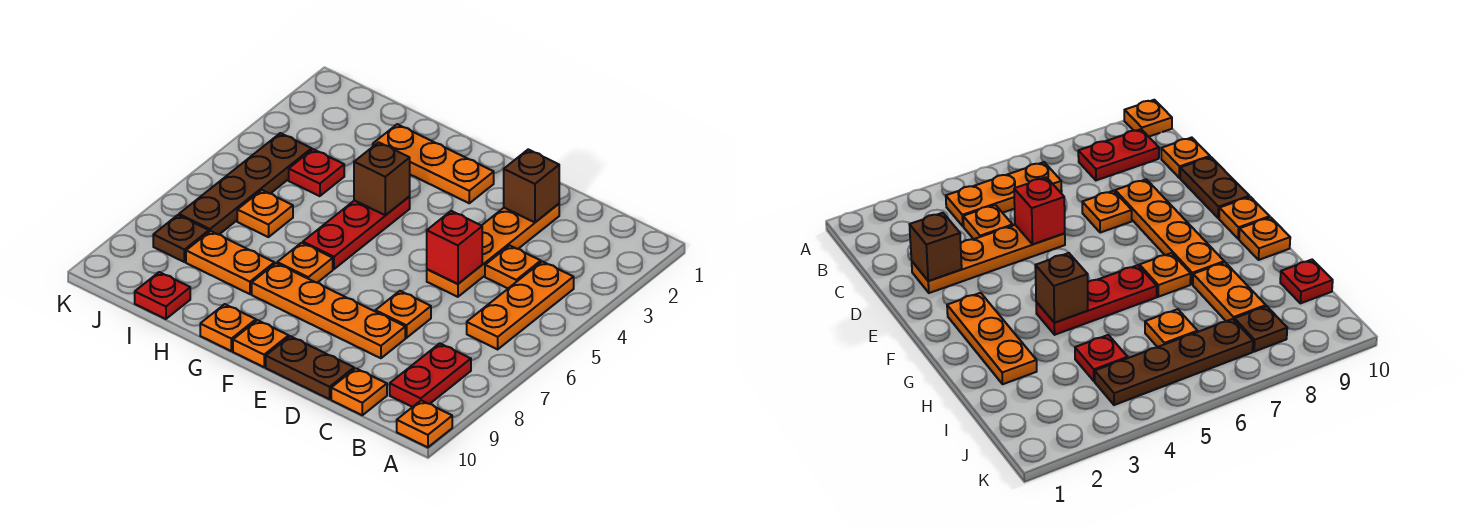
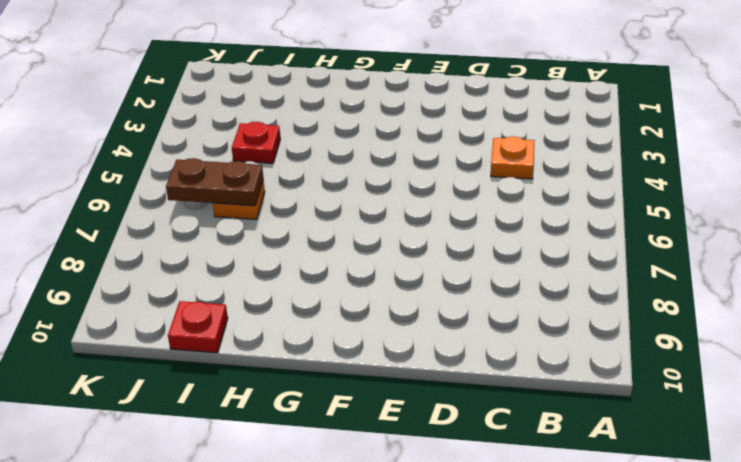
brown 1x2 plate [166,158,263,206] -> brown 1x2 plate moved to [266,336,354,399]
none -> orange 1x1 plate [397,400,452,447]
none -> orange 1x3 plate [467,261,574,349]
none -> red 1x2 plate [390,343,471,407]

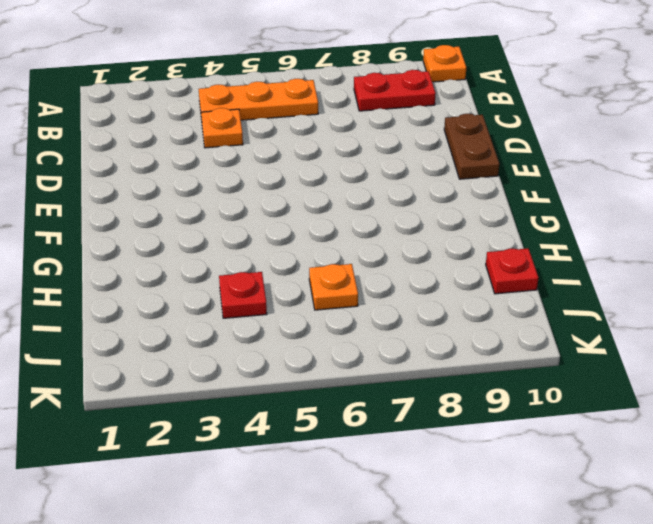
none -> orange 1x1 plate [331,368,387,415]
none -> orange 1x4 plate [427,204,559,297]
none -> orange 1x1 plate [375,291,431,338]

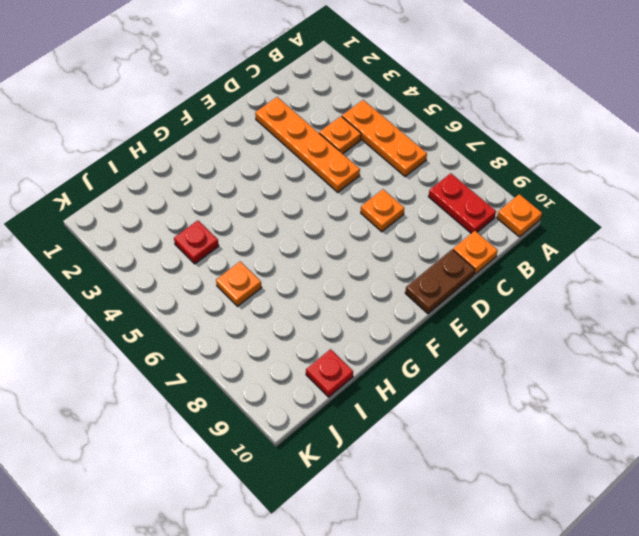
none -> orange 1x4 plate [252,263,405,358]
none -> orange 1x3 plate [373,124,494,203]
none -> orange 1x1 plate [233,320,289,367]

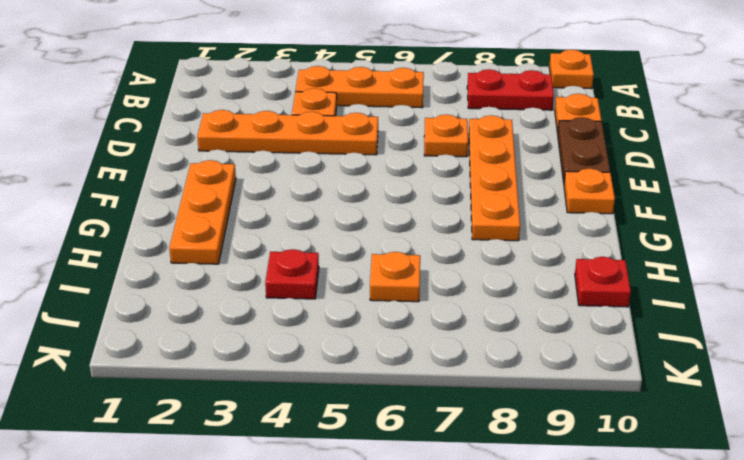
none -> red 1x3 plate [303,196,410,269]
none -> orange 1x1 plate [277,243,333,283]
none -> orange 1x1 plate [200,304,256,351]

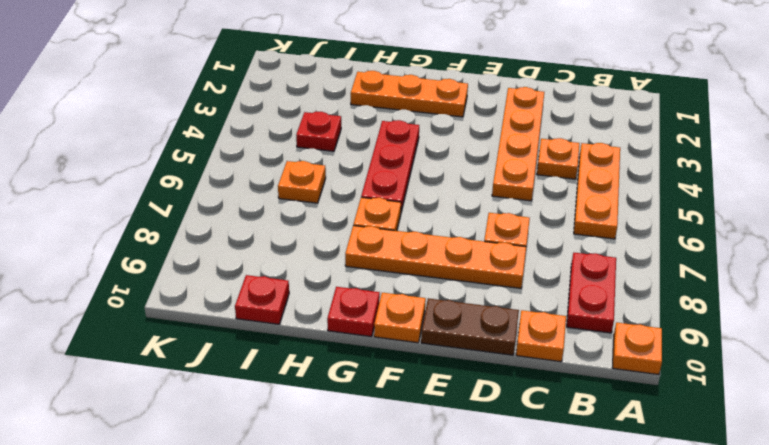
red 1x1 plate [327,287,380,337] -> orange 1x1 plate [200,304,256,351]
none -> orange 1x2 plate [186,231,274,294]
none -> brown 1x4 plate [179,133,312,234]
none -> brown 1x1 plate [153,215,209,262]

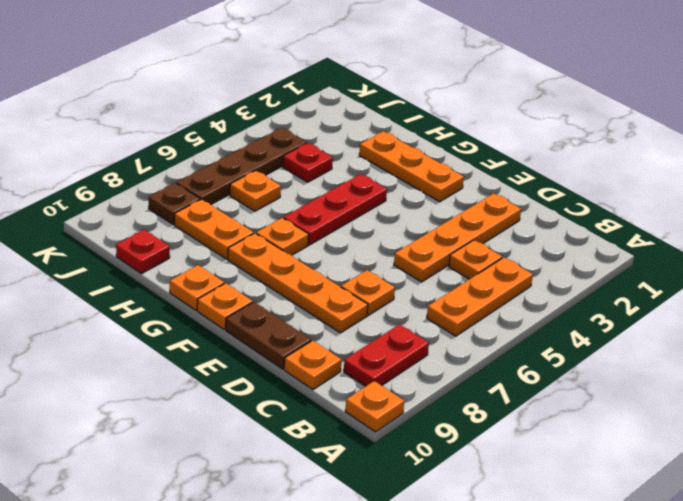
none -> brown 1x1 brick [504,149,559,222]
none -> red 1x1 brick [427,211,482,284]
none -> brown 1x1 brick [354,142,410,215]

